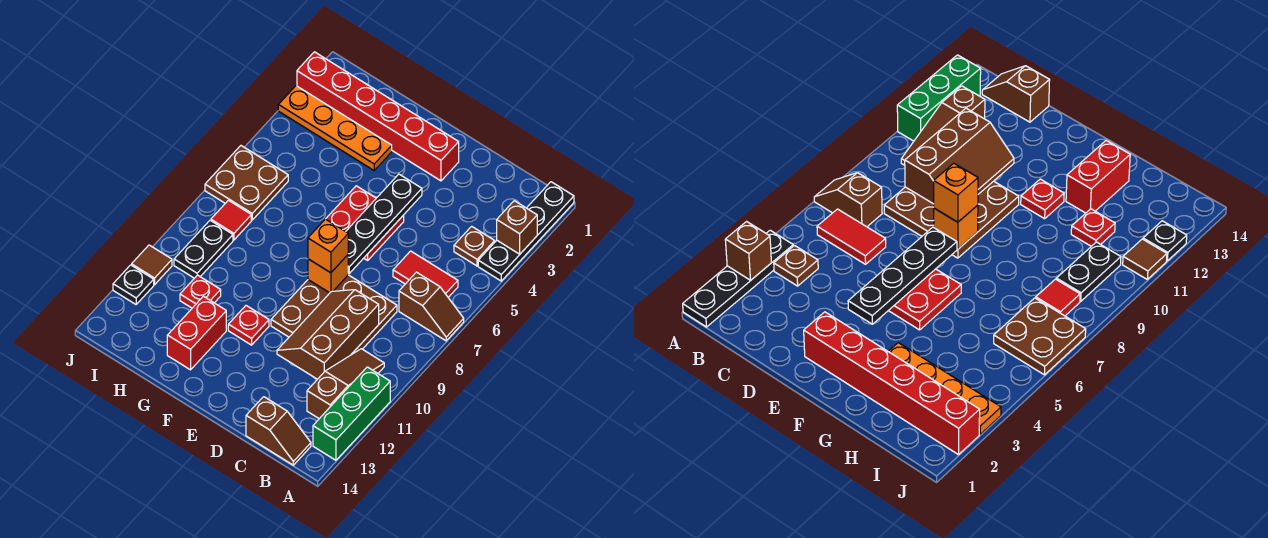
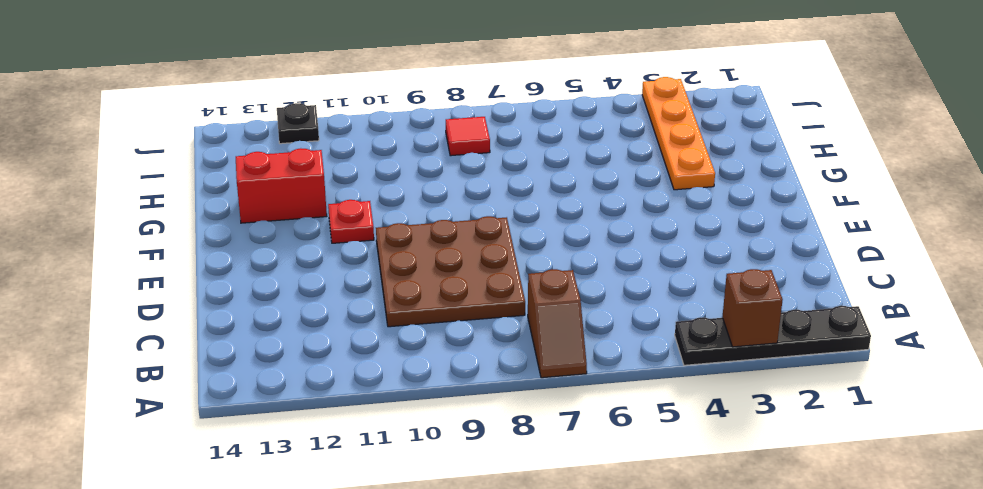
none -> green 1x3 brick [313,367,390,460]
none -> brown 1x1 plate [454,226,495,266]
none -> red 1x2 tile [393,251,458,297]

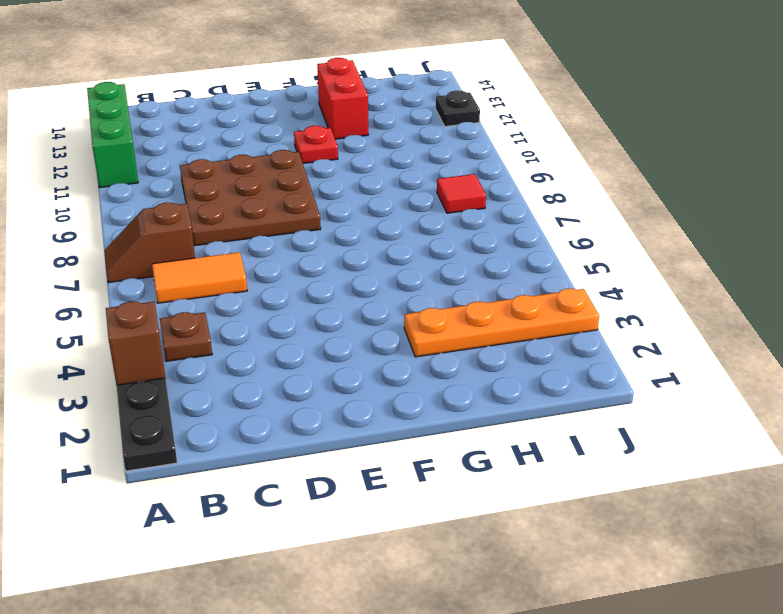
orange 1x2 tile [152,252,247,303] -> red 1x2 tile [393,251,458,297]
none -> brown 1x3 slope [307,349,384,419]
none -> brown 1x2 slope [246,397,311,465]
none -> red 1x6 brick [297,52,459,181]

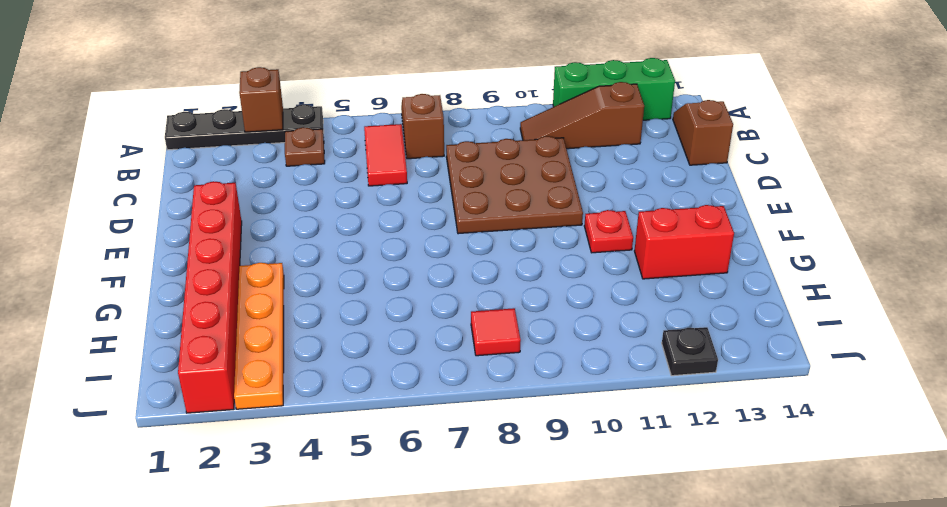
none -> red 2x2 plate [326,186,404,260]
none -> red 1x1 plate [180,275,221,308]
none -> brown 2x2 plate [205,146,288,220]

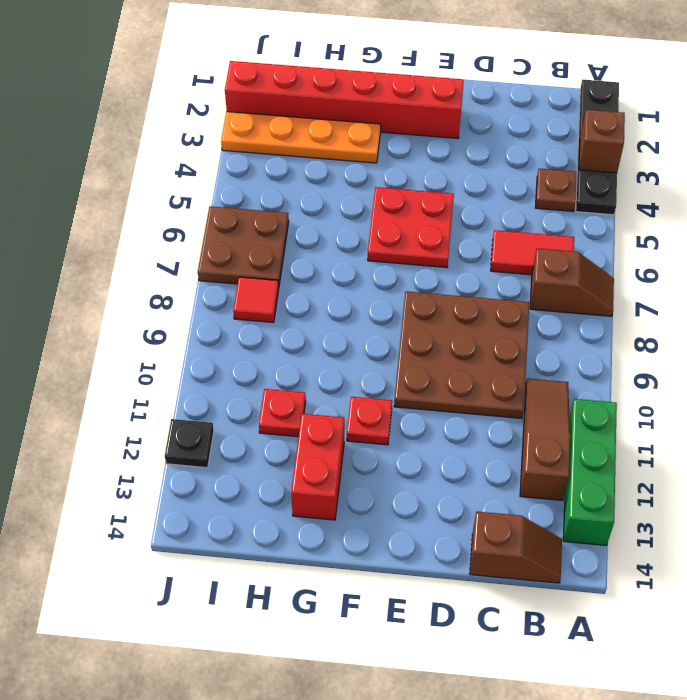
none -> black 1x2 plate [174,220,233,278]
none -> brown 1x1 tile [132,245,172,285]
none -> brown 2x3 slope [277,290,379,379]

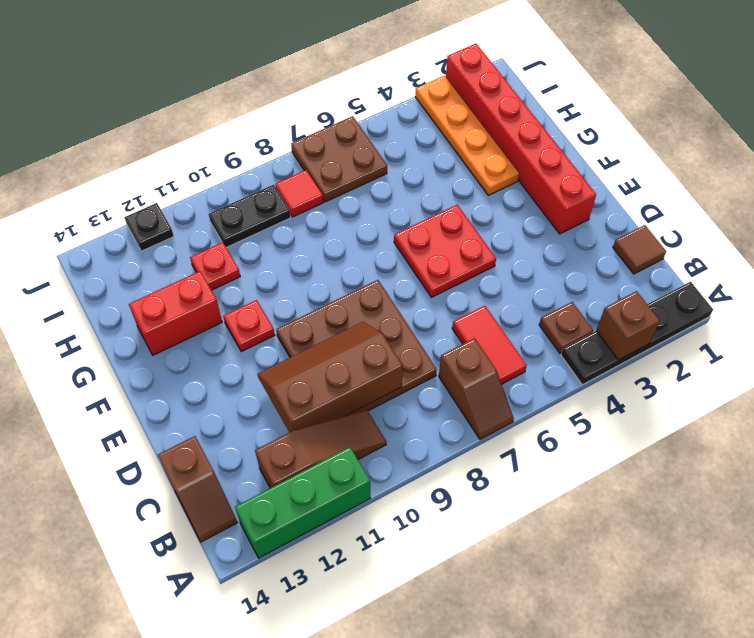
brown 1x1 tile [613,225,666,274] -> brown 1x1 tile moved to [132,245,172,285]
none -> black 1x4 plate [346,174,422,273]
none -> orange 1x1 brick [308,255,348,293]
none -> orange 1x1 brick [308,219,348,273]

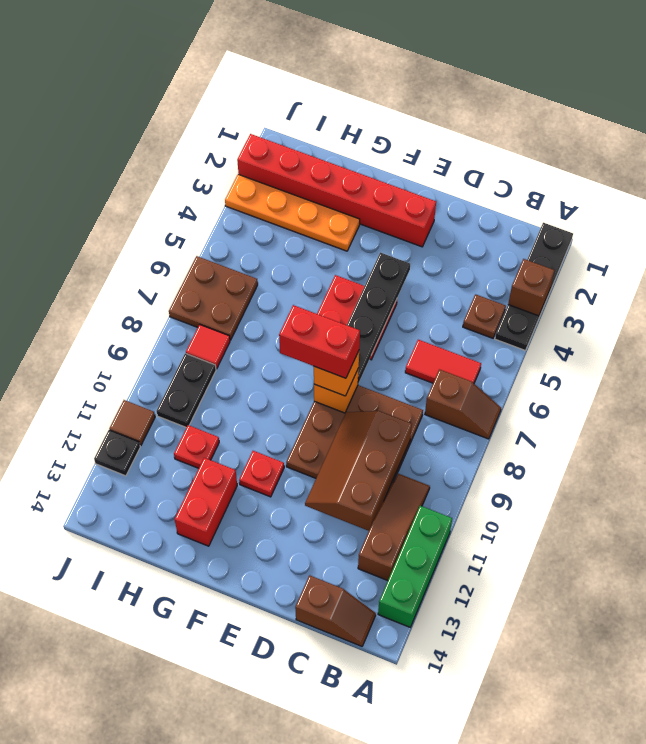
red 1x2 brick [279,305,360,378] -> none

